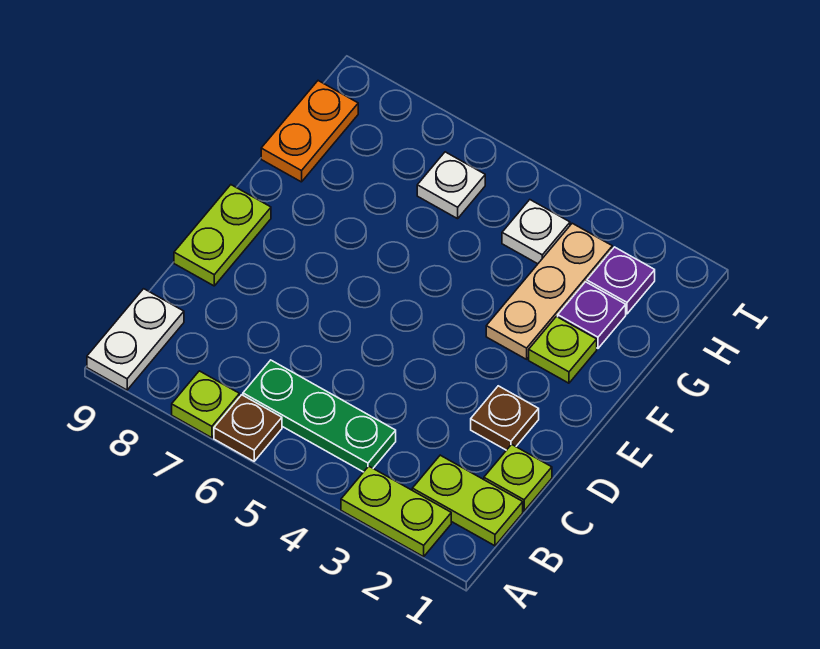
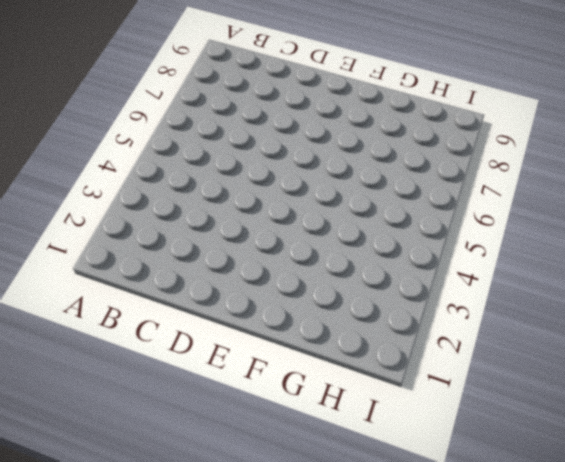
none -> lime 1x2 plate [341,466,451,557]
none -> brown 1x1 plate [214,395,282,461]
none -> lime 1x1 plate [172,371,240,438]

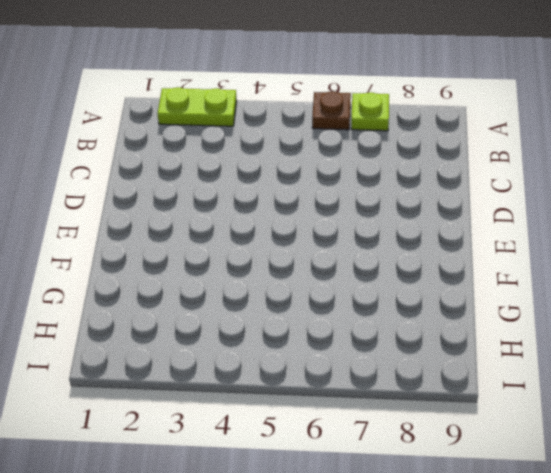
none -> white 1x2 plate [87,289,184,390]
none -> lime 1x2 plate [412,455,523,546]
none -> green 1x3 plate [243,360,396,472]

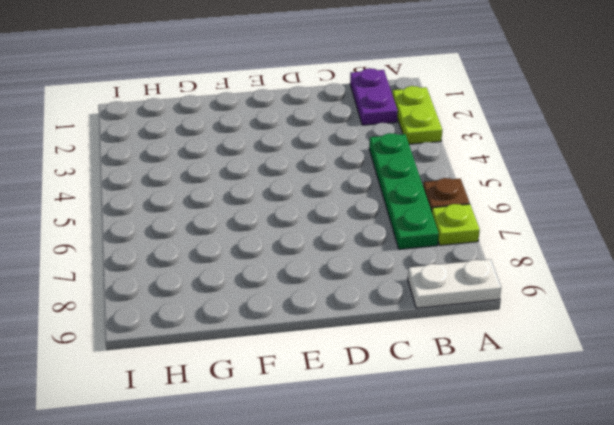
purple 1x2 plate [350,68,398,125] -> lime 1x2 plate [412,455,523,546]
green 1x4 plate [369,133,439,249] -> green 1x3 plate [243,360,396,472]
none -> lime 1x1 plate [484,444,552,511]
none -> brown 1x1 plate [471,386,539,450]
none -> lime 1x2 plate [174,185,271,286]

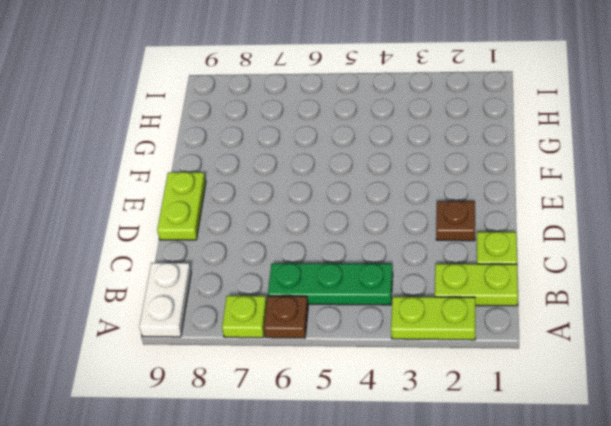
none -> lime 1x1 plate [529,317,597,383]
none -> tan 1x3 plate [486,223,612,359]
none -> purple 1x1 plate [558,282,626,348]

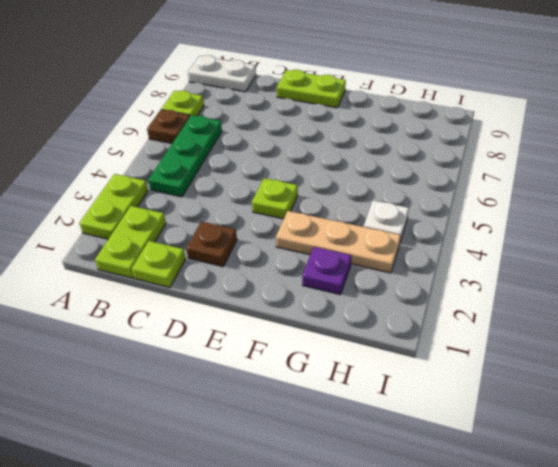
lime 1x1 plate [252,178,298,219] -> lime 1x1 plate moved to [529,317,597,383]
none -> orange 1x2 plate [261,81,358,182]
none -> purple 1x1 plate [587,247,655,314]
none -> white 1x1 plate [417,152,485,219]

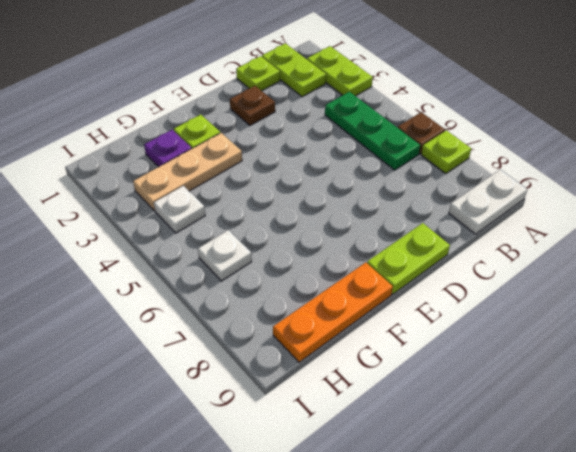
orange 1x3 plate [273,262,393,362] -> orange 1x2 plate [261,81,358,182]
none -> purple 1x1 plate [587,247,655,314]

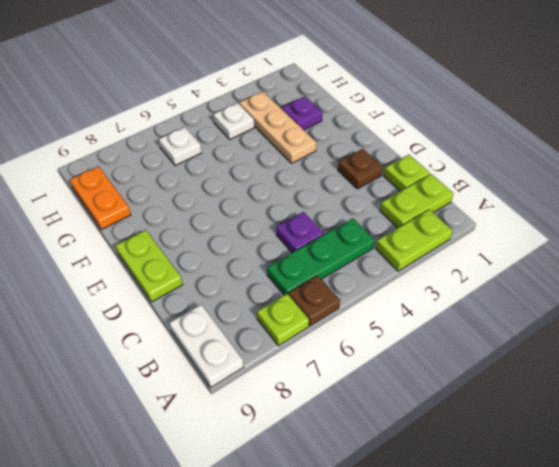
purple 1x1 plate [276,212,324,253] -> purple 1x1 plate moved to [587,247,655,314]
none -> lime 1x1 plate [529,317,597,383]

